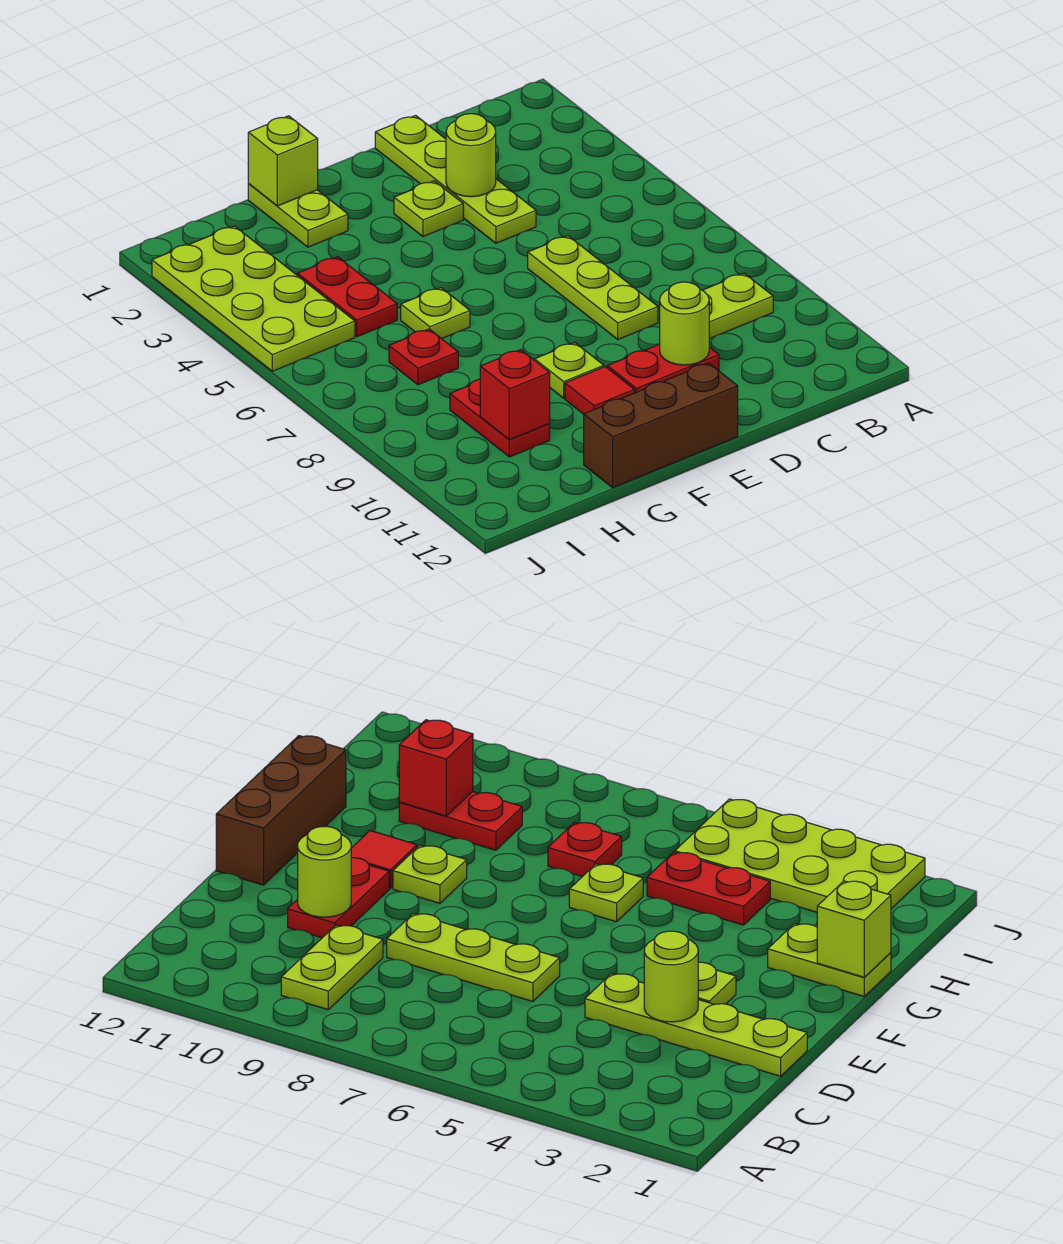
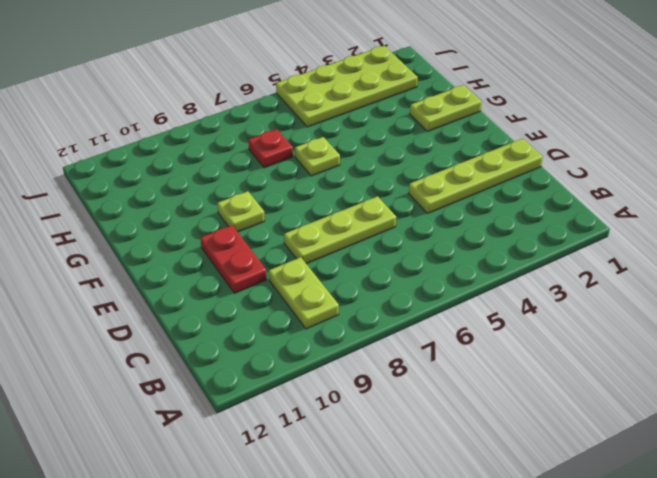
none -> lime 1x1 plate [394,181,463,237]
none -> brown 1x3 brick [584,363,738,488]
none -> red 1x1 tile [565,367,634,414]

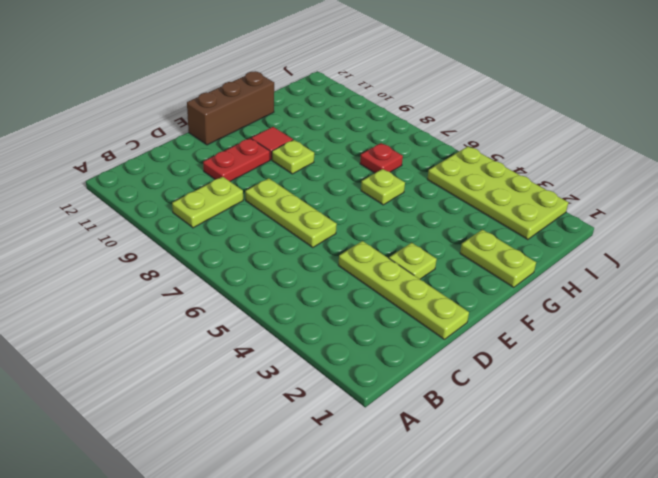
none -> red 1x2 plate [297,257,397,337]
none -> red 1x2 plate [450,379,550,457]
none -> lime 1x1 round brick [446,114,496,197]

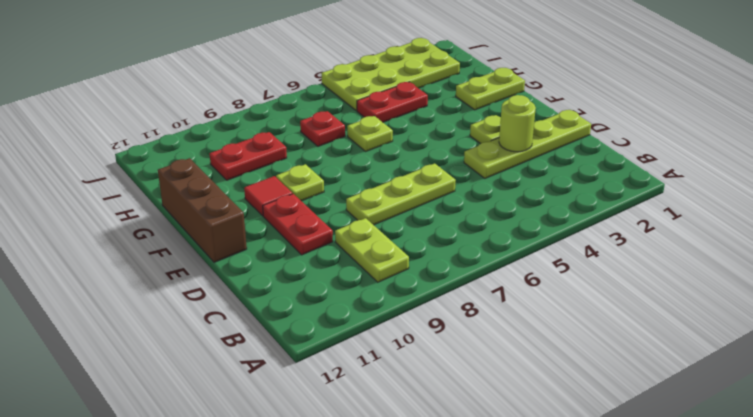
none -> lime 1x1 round brick [660,282,709,365]
none -> lime 1x1 brick [248,116,318,206]
none -> red 1x1 brick [480,350,550,440]

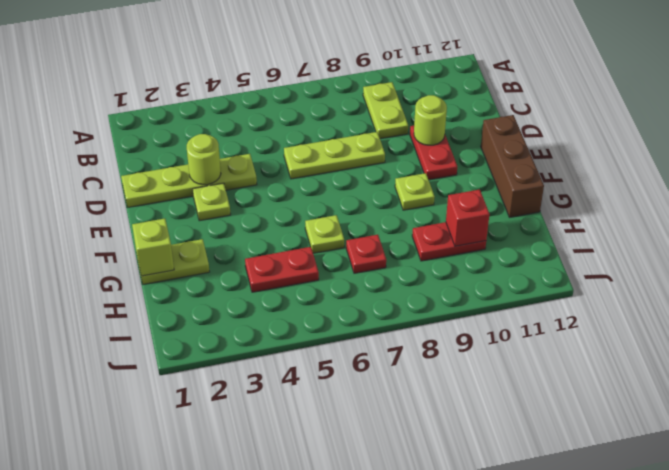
none -> red 1x1 tile [565,367,634,414]
none -> lime 2x4 plate [152,226,355,371]

